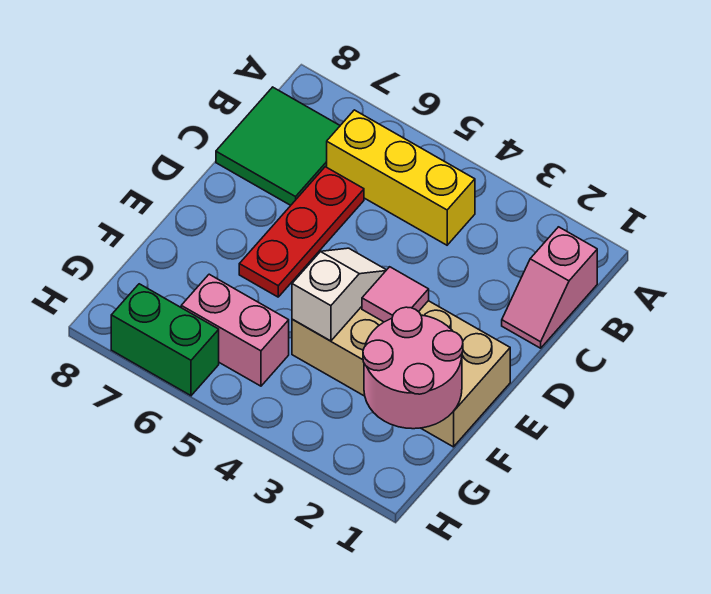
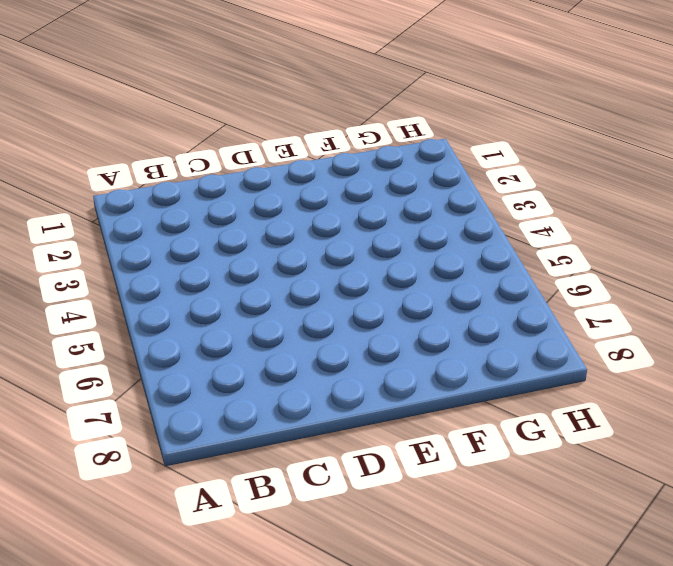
none -> pink 1x2 slope [502,227,597,348]
none -> yellow 1x3 brick [327,110,475,245]

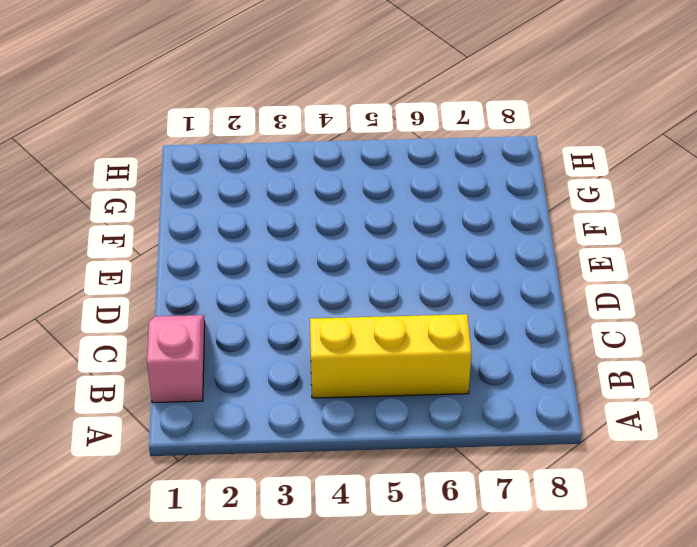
none -> green 2x2 tile [216,87,340,205]
none -> red 1x3 plate [239,167,364,297]

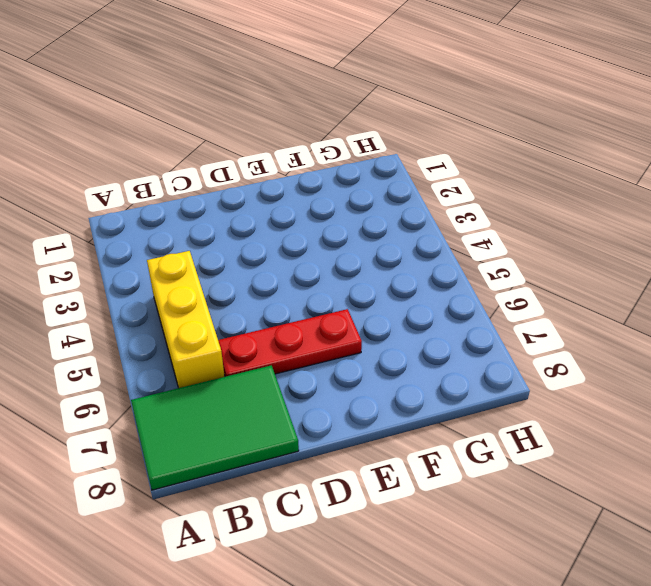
green 2x3 tile [131,365,299,490] -> green 2x2 tile [216,87,340,205]
none -> pink 1x2 slope [502,227,597,348]
none -> tan 2x4 brick [292,301,510,447]

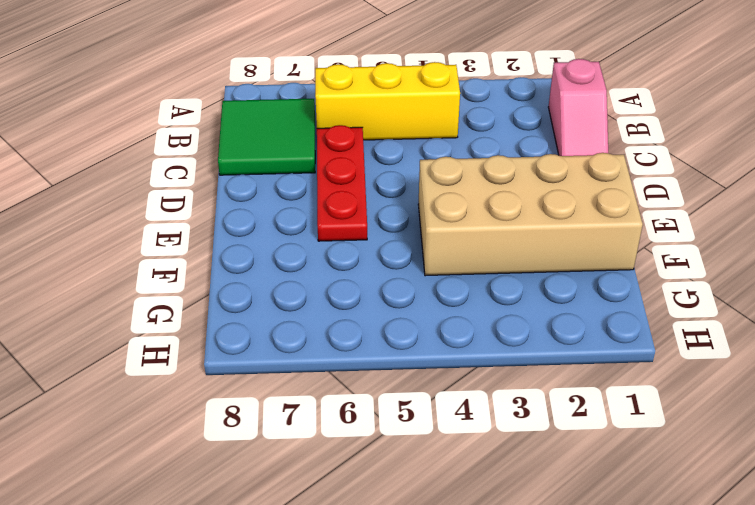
none -> pink 1x2 brick [181,274,289,386]
none -> green 1x2 brick [111,284,219,396]

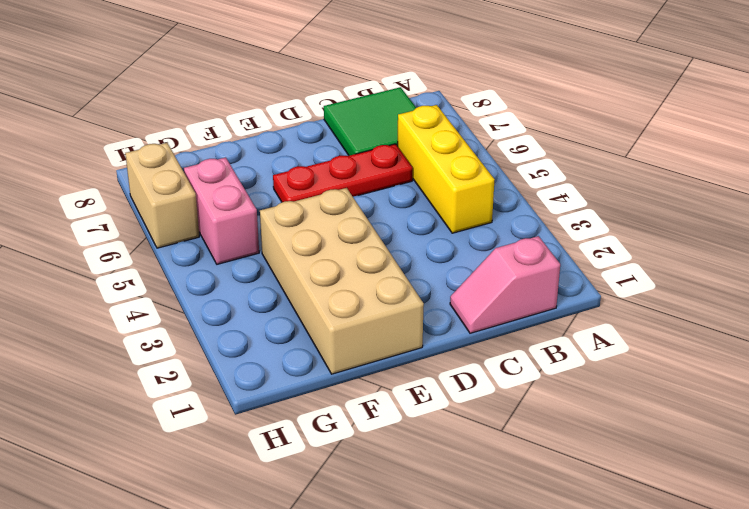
tan 1x2 brick [125,143,199,248] -> green 1x2 brick [111,284,219,396]
none -> pink 1x1 tile [362,267,429,322]
none -> white 1x2 slope [292,248,386,341]

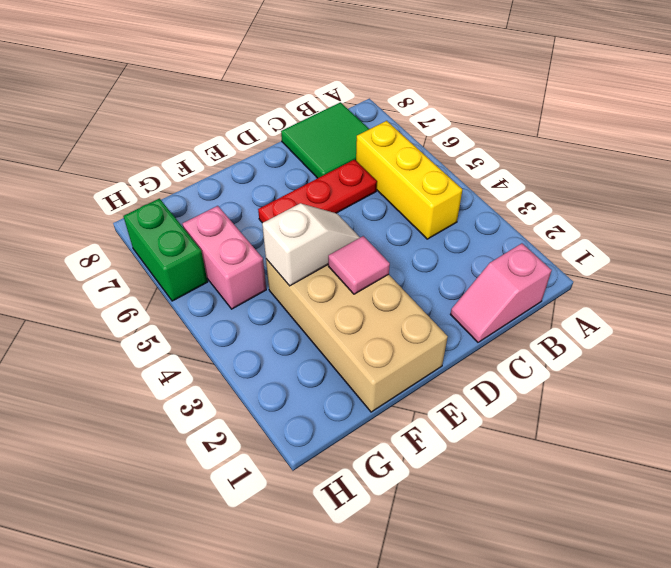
none -> pink 2x2 round brick [363,307,463,429]

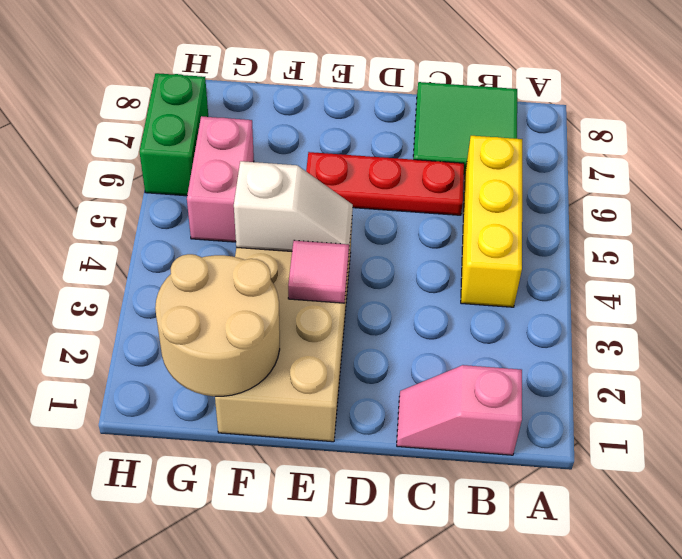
tan 2x2 round brick [155,254,280,396] -> pink 2x2 round brick [363,307,463,429]

